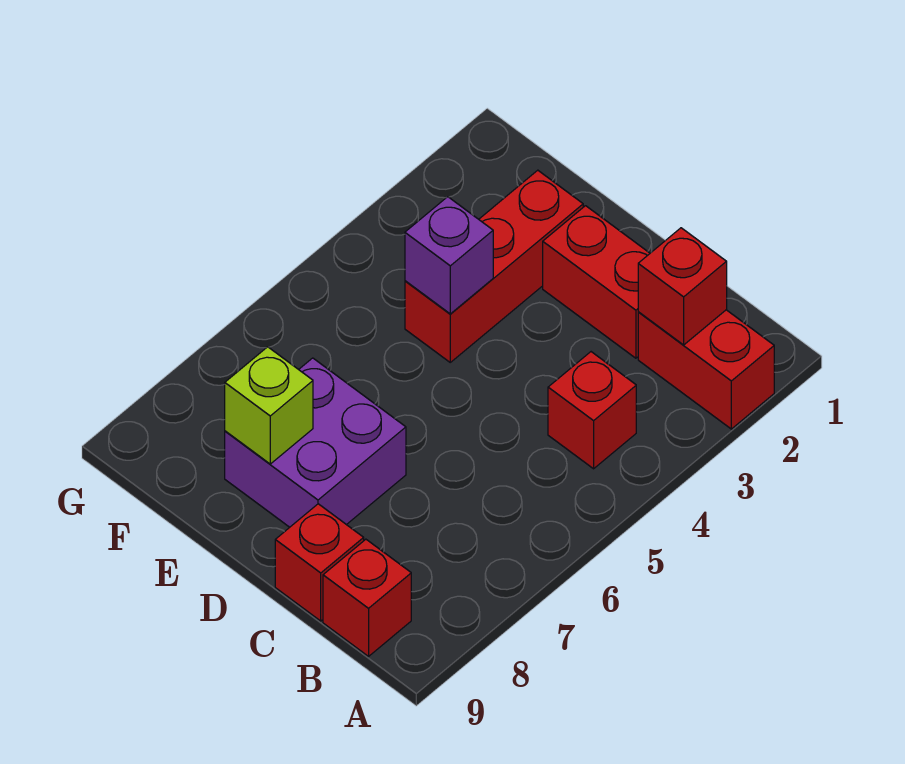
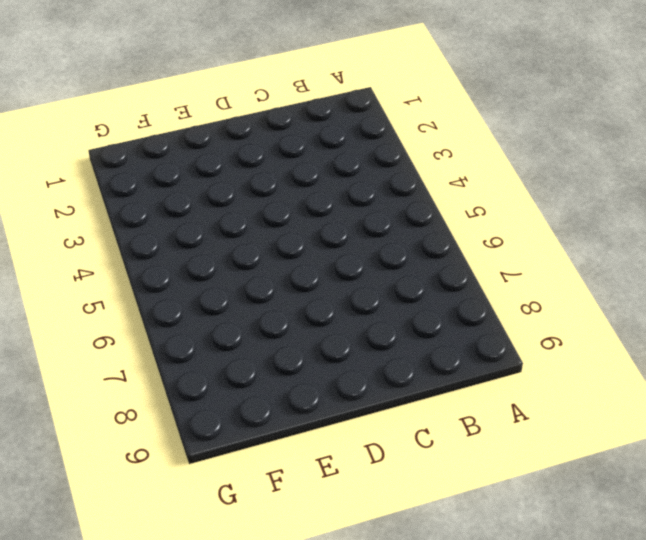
none -> red 1x2 brick [638,310,774,429]
none -> red 1x1 brick [548,352,636,469]

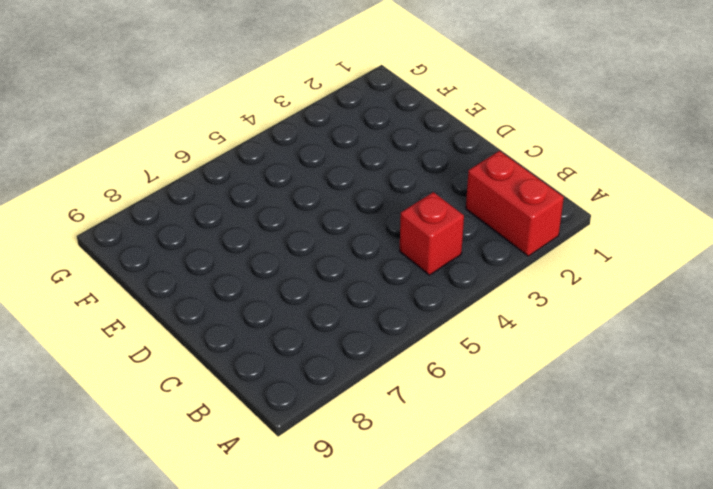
none -> red 1x1 brick [323,539,411,656]
none -> red 1x2 brick [543,206,650,358]

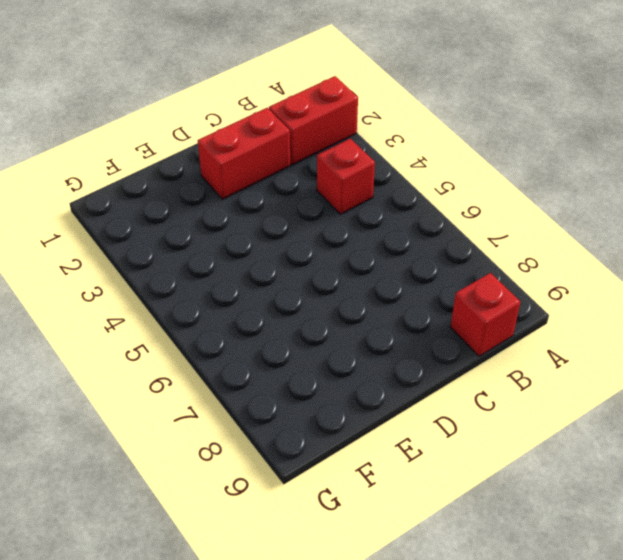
none -> red 1x1 brick [275,504,364,621]
none -> purple 2x2 brick [225,358,406,527]

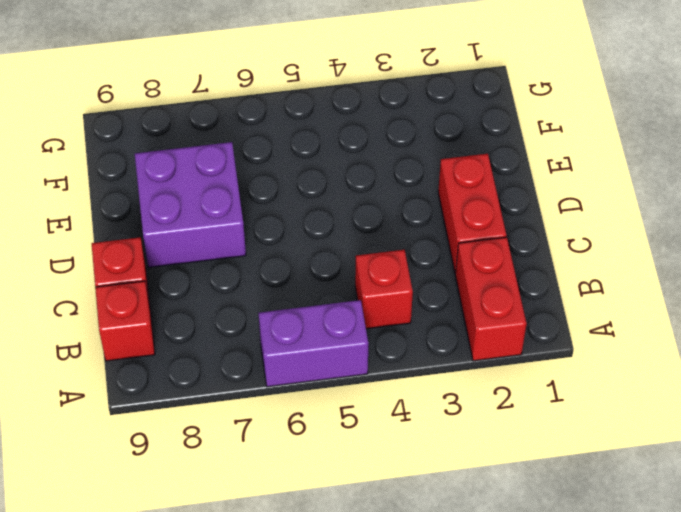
purple 1x2 brick [259,300,368,387] -> none
none -> red 1x3 brick [405,170,583,362]
none -> red 1x1 brick [638,228,727,345]

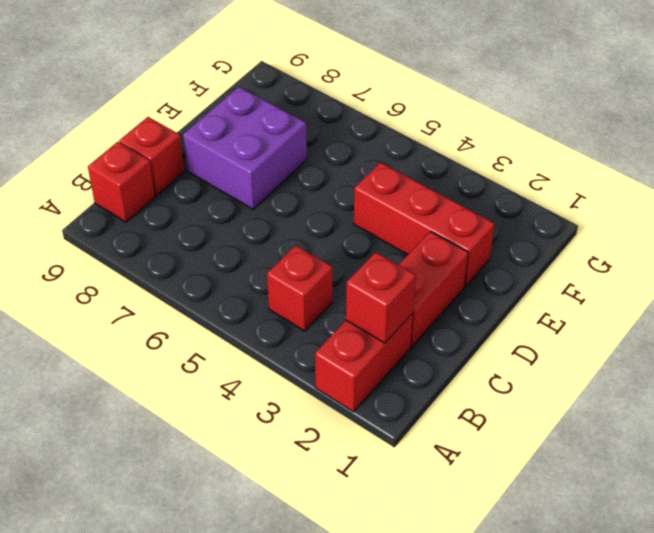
none -> purple 1x1 brick [405,197,493,314]
none -> lime 1x1 brick [225,347,313,464]

